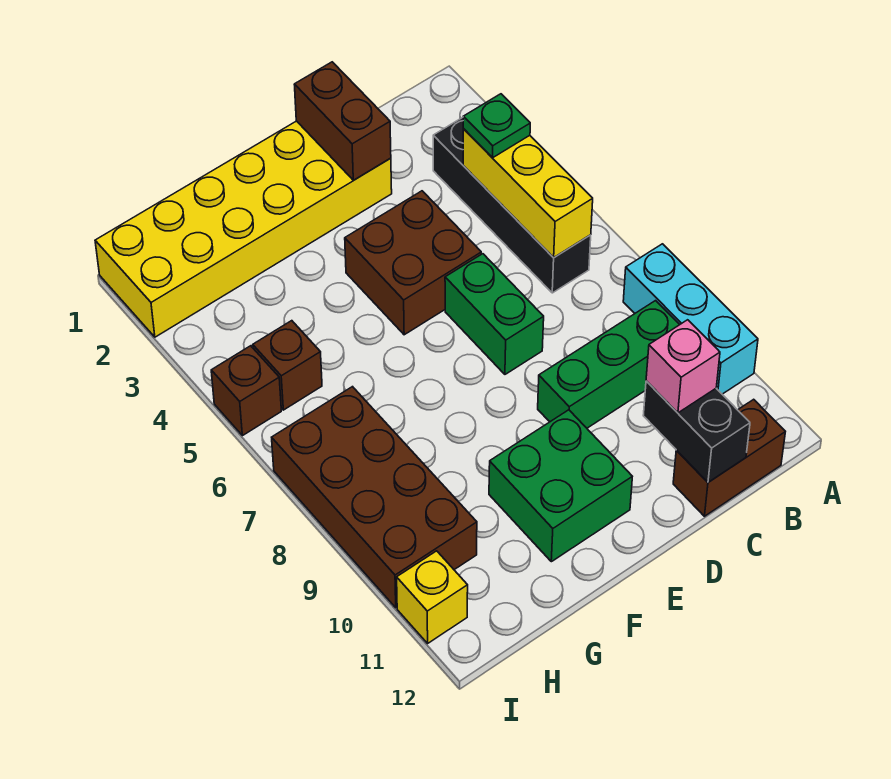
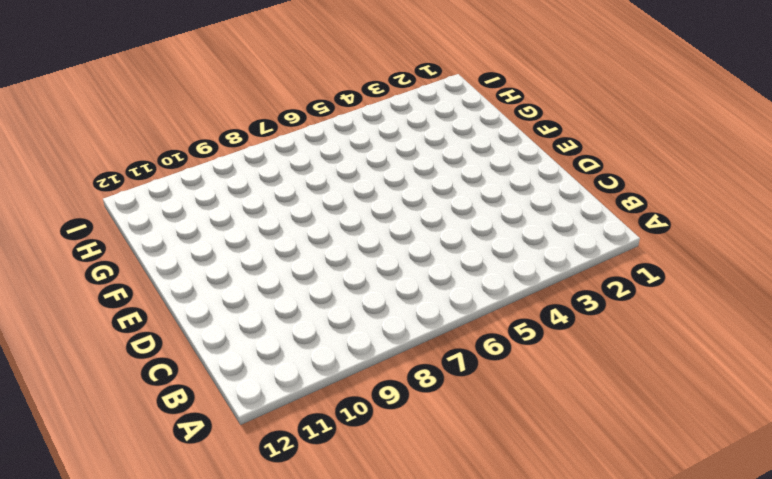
none -> cyan 1x3 brick [623,244,758,394]
none -> black 1x4 brick [433,117,591,293]
none -> green 1x3 brick [538,301,680,428]

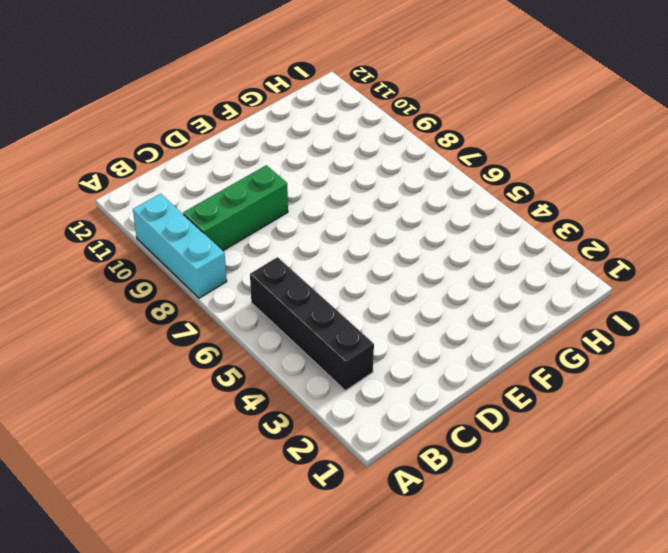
none -> brown 1x2 brick [673,399,785,516]
none -> yellow 2x6 brick [95,121,392,337]
none -> brown 2x2 brick [345,191,481,335]

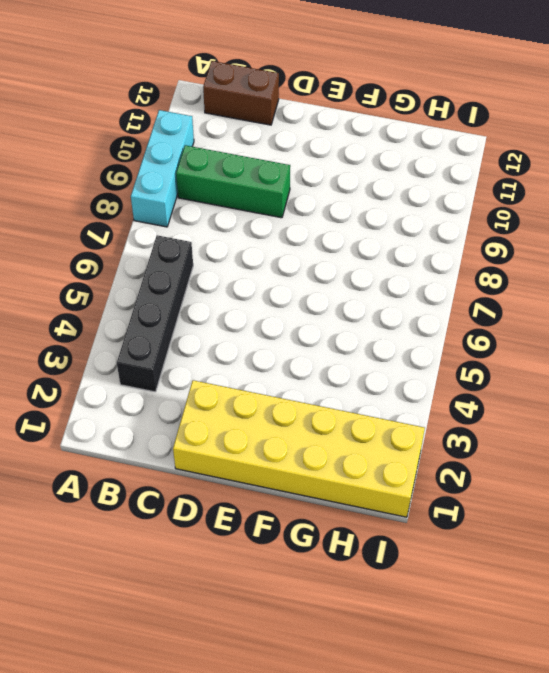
none -> brown 2x2 brick [345,191,481,335]
none -> green 1x2 brick [445,254,544,374]
none -> green 2x2 brick [489,410,632,562]

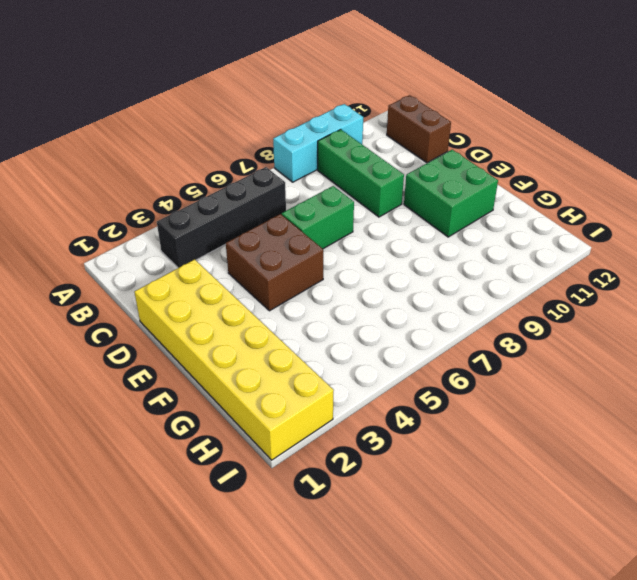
none -> brown 1x1 brick [253,321,322,410]
none -> brown 2x4 brick [272,387,477,608]
none -> brown 1x1 brick [211,346,281,436]

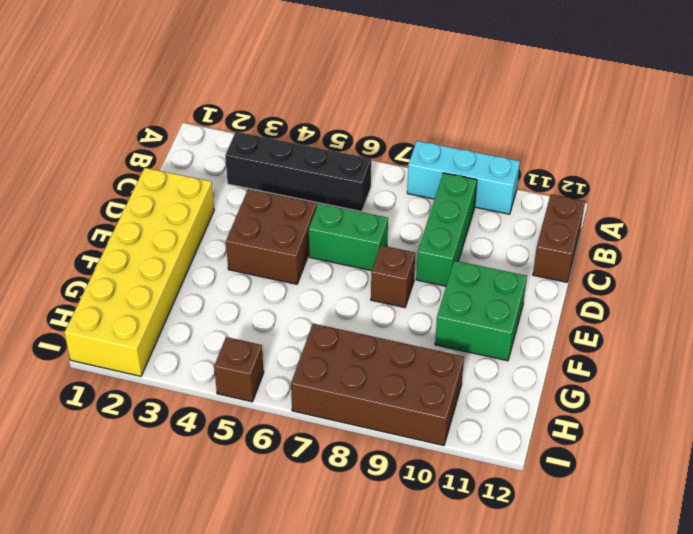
brown 1x1 brick [371,245,415,307] -> brown 1x1 brick moved to [253,321,322,410]
none -> yellow 1x1 brick [397,551,468,643]
none -> yellow 1x3 brick [463,129,593,258]
none -> black 1x2 brick [643,381,750,482]

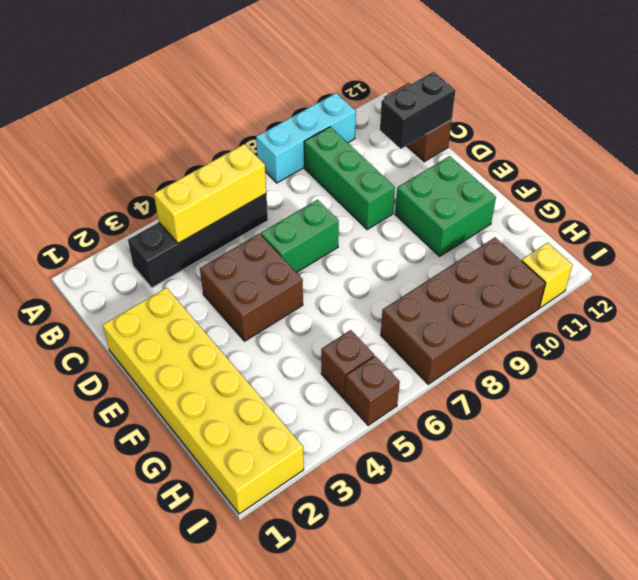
none -> brown 1x2 brick [294,62,391,180]
none -> green 1x1 plate [463,94,530,158]
none -> pink 1x1 brick [646,320,720,413]

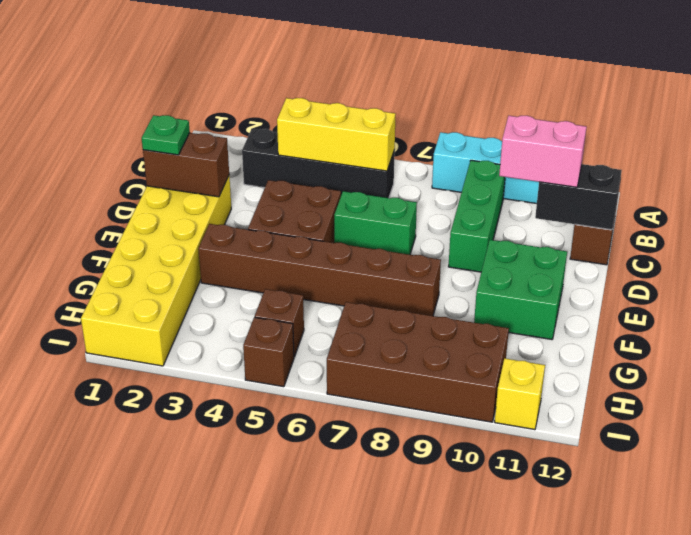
pink 1x2 brick [499,116,587,187] -> pink 1x1 brick [646,320,720,413]
green 1x1 plate [142,115,190,155] -> green 1x1 plate moved to [463,94,530,158]
brown 1x6 brick [198,224,441,316] -> none

